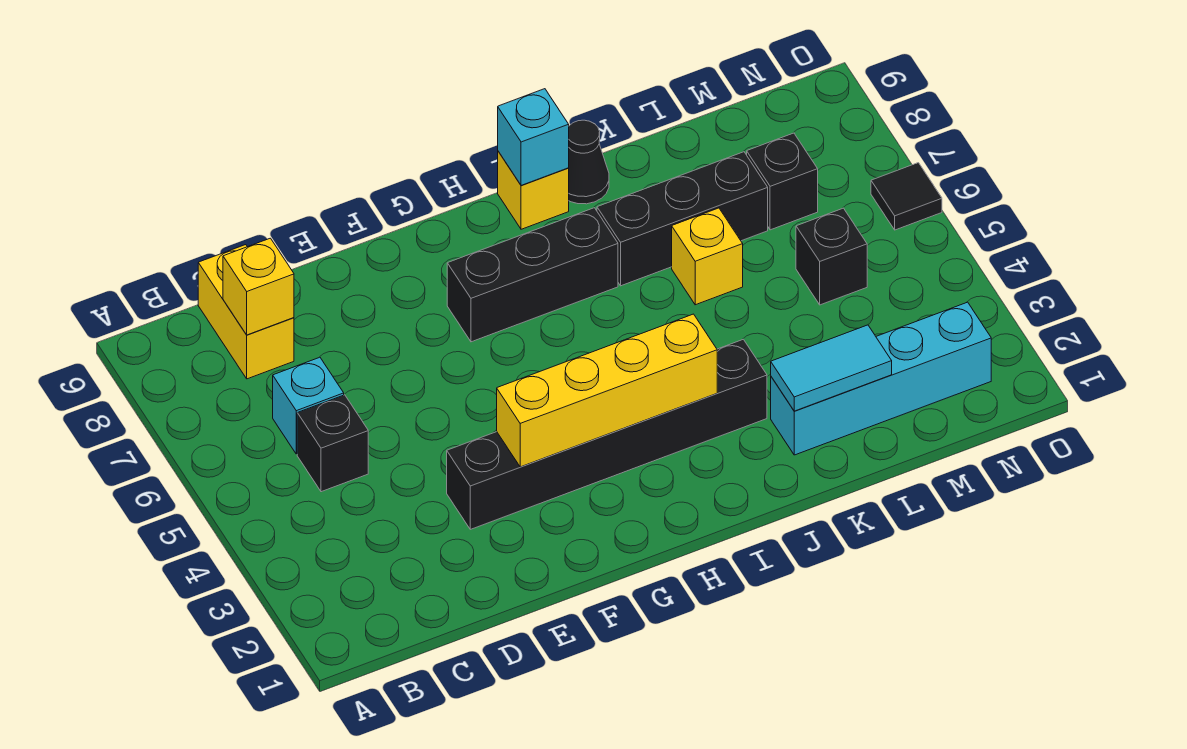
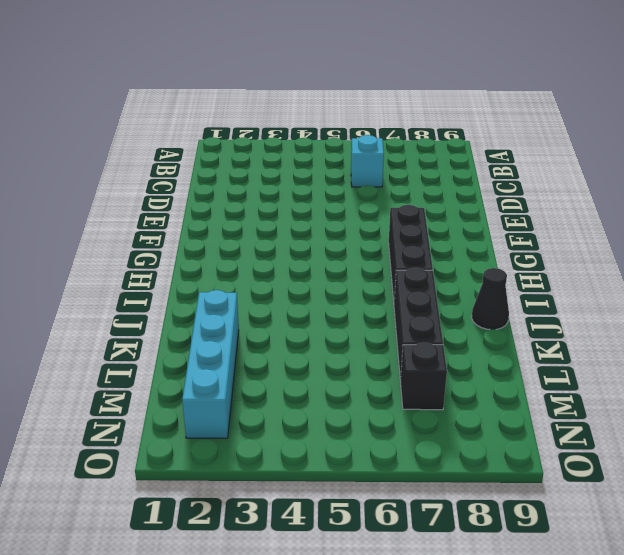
none -> black 1x1 brick [297,395,368,492]
none -> yellow 1x2 brick [198,245,294,379]
none -> black 1x6 brick [447,339,767,529]

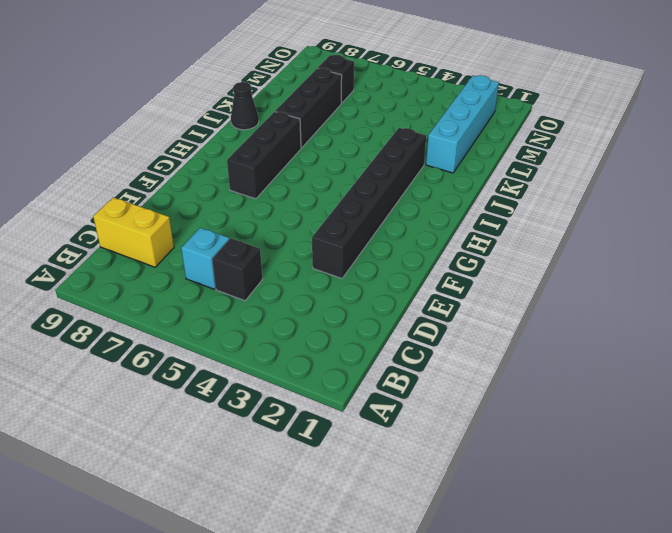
none -> yellow 1x1 brick [498,151,569,229]
none -> yellow 1x1 brick [672,208,743,305]
none -> black 1x1 brick [796,208,867,305]

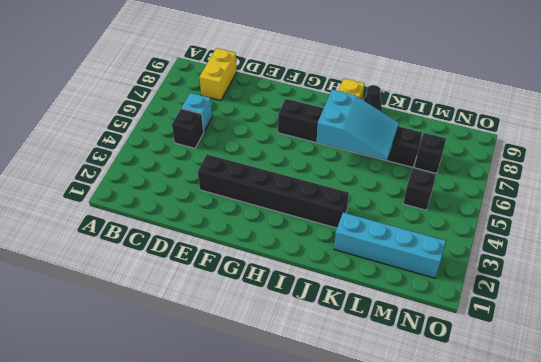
cyan 2x3 slope [317,90,399,160] -> none
none -> yellow 1x1 brick [672,208,743,305]
none -> black 1x1 tile [871,163,942,230]
none -> yellow 1x1 brick [223,238,294,335]

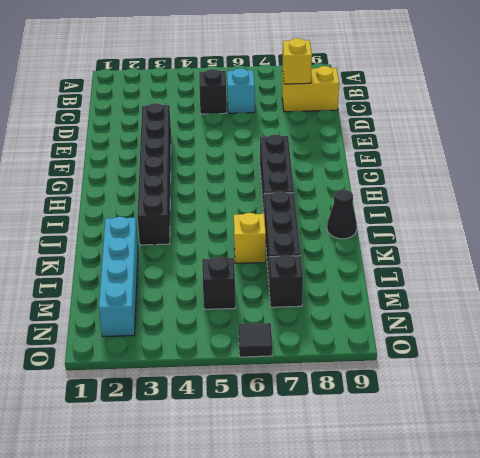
none -> yellow 1x1 brick [498,151,569,229]
none -> yellow 1x4 brick [497,314,717,467]
none -> cyan 1x1 brick [498,89,569,185]

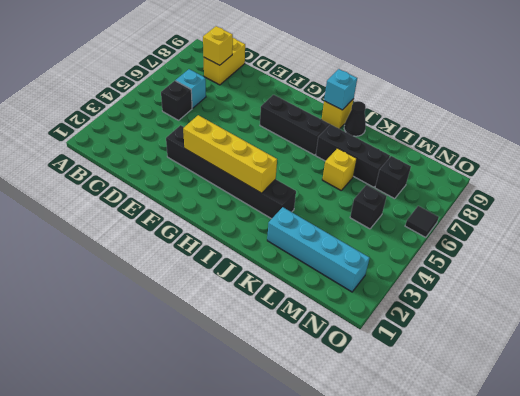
none -> cyan 1x2 tile [771,325,892,411]

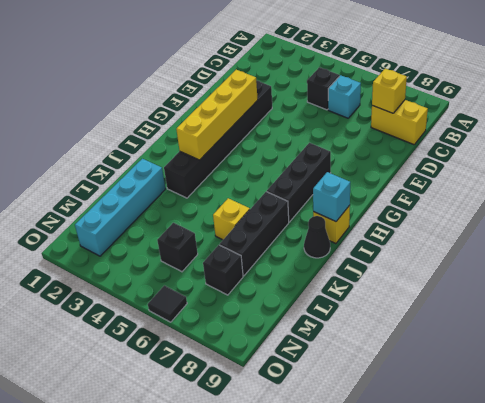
none -> cyan 1x2 tile [771,325,892,411]

